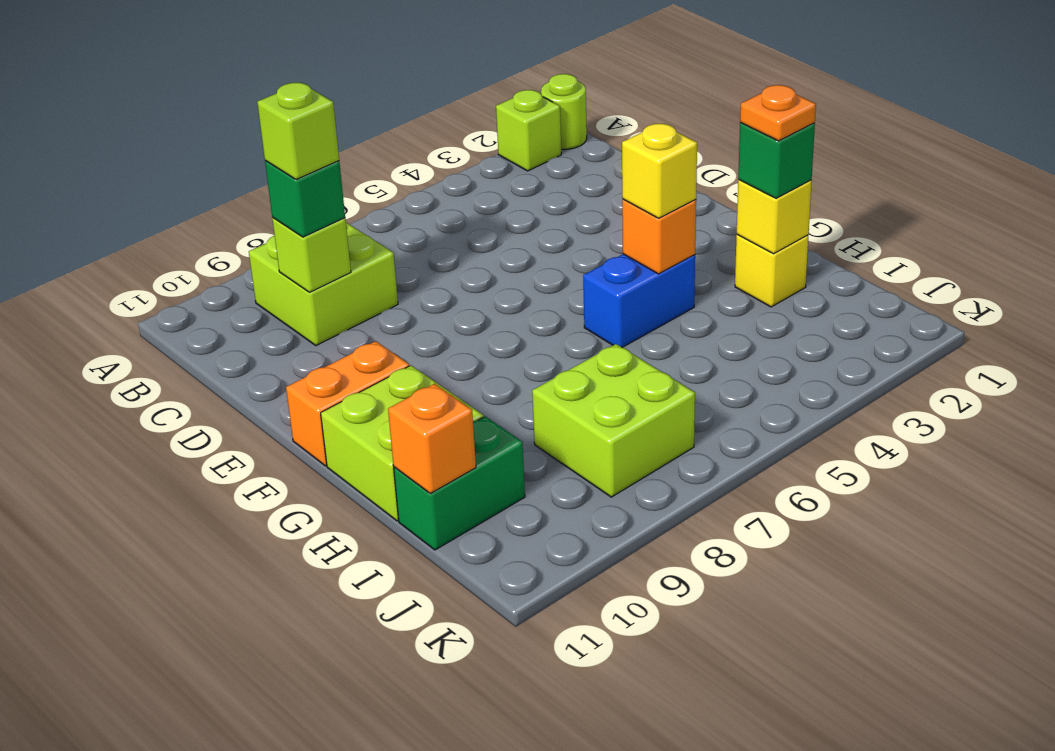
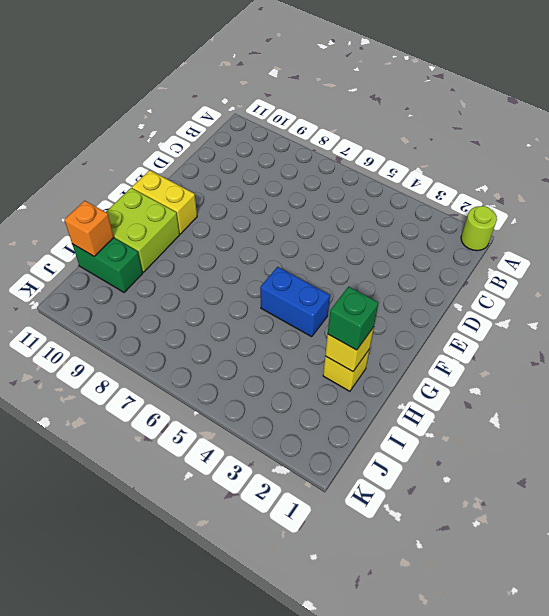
yellow 1x2 brick [132,170,197,234] -> orange 1x2 brick [286,341,409,466]
none -> lime 1x1 brick [496,90,561,171]
none -> lime 2x2 brick [249,223,398,346]
none -> lime 2x2 brick [532,344,695,497]

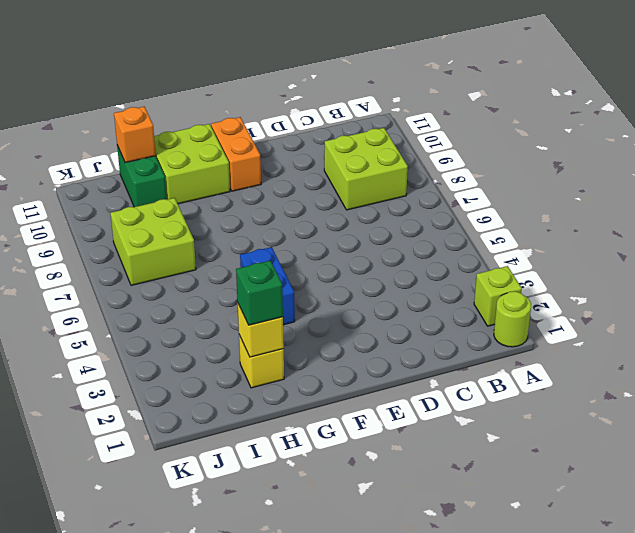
none -> lime 1x1 brick [272,218,351,292]
none -> orange 1x1 brick [622,199,696,274]
none -> green 1x1 brick [265,161,345,237]

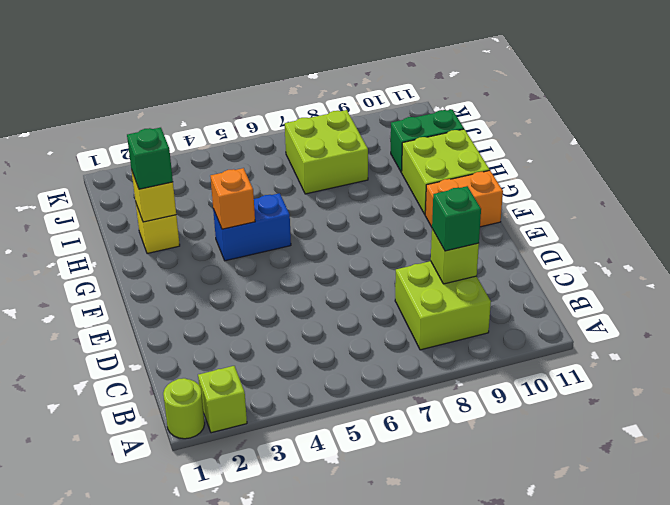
none -> orange 1x1 brick [388,384,476,493]
none -> yellow 1x1 brick [622,124,697,218]
none -> lime 1x1 brick [257,83,339,180]

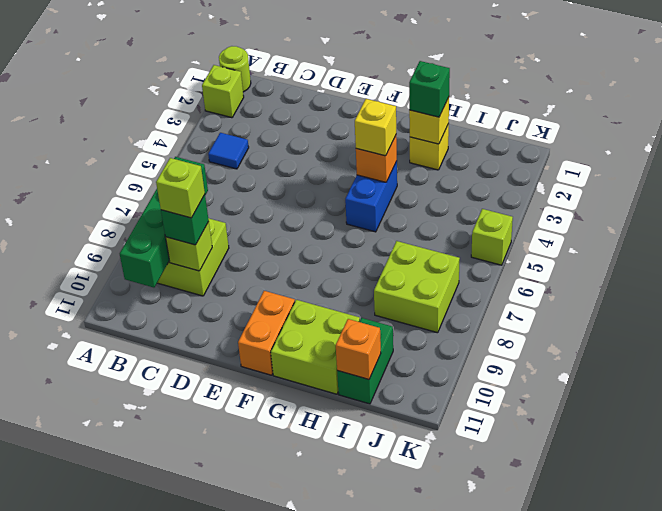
blue 1x1 tile [208,133,249,169] -> none
green 1x4 brick [120,157,208,288] -> none
lime 1x1 brick [471,209,513,265] -> none
none -> orange 1x1 plate [740,85,816,141]

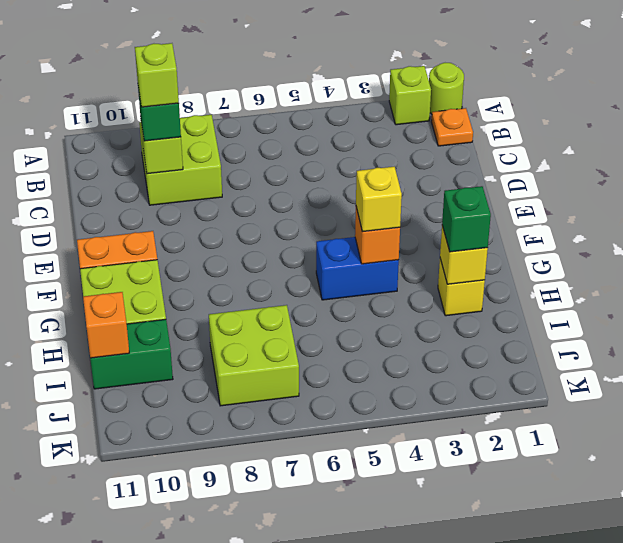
orange 1x1 plate [431,108,473,146] -> orange 1x1 plate moved to [740,85,816,141]

